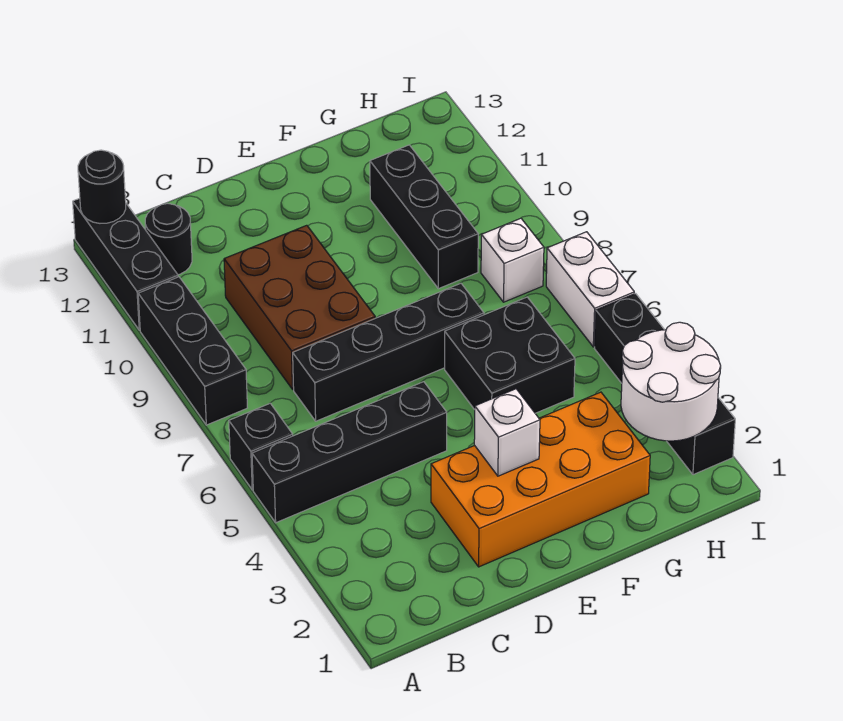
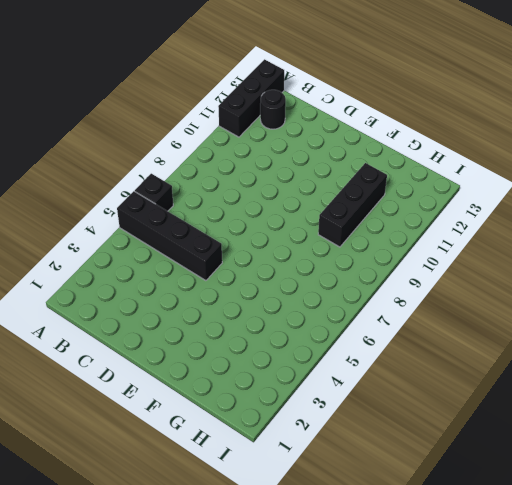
none -> black 1x3 brick [138,277,247,425]
none -> black 1x4 brick [293,284,484,421]
none -> brown 2x3 brick [224,225,375,389]

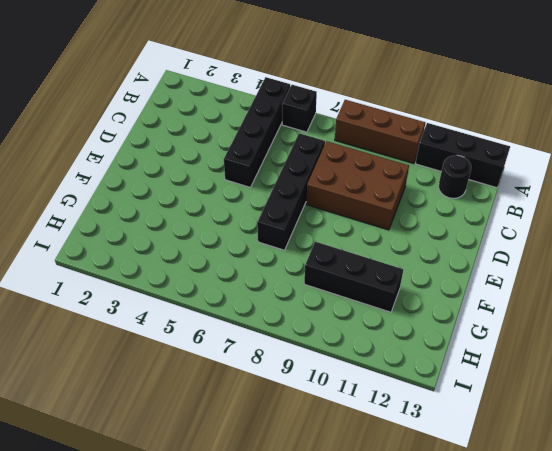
brown 1x3 brick [335,100,425,163] -> black 1x3 brick [138,277,247,425]
none -> orange 2x4 brick [431,392,650,567]
none -> black 2x2 brick [445,297,575,413]
none -> white 1x1 brick [481,218,544,302]

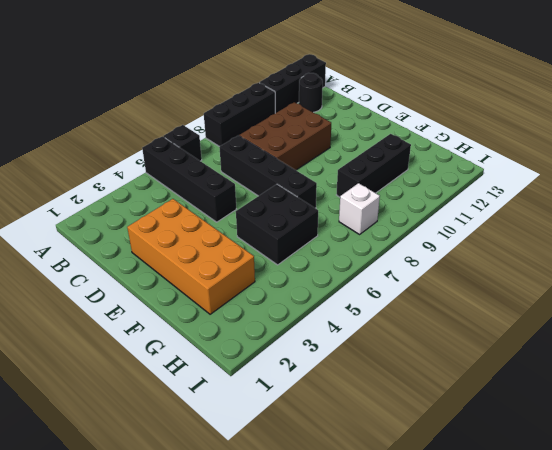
none -> black 1x4 brick [594,294,735,475]
none -> white 1x2 brick [546,232,634,347]
none -> black 1x1 round brick [78,150,126,223]

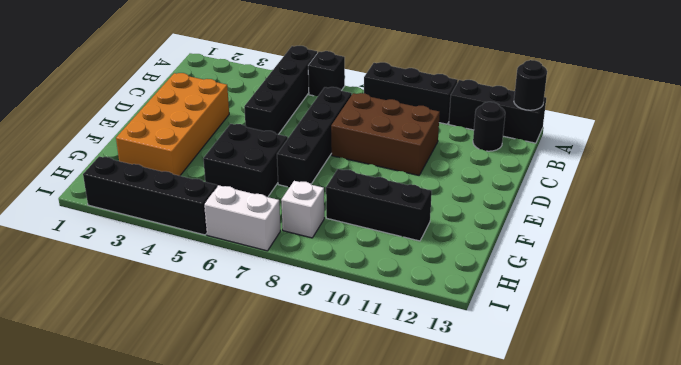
none -> white 1x1 brick [474,389,540,476]
none -> white 2x2 round brick [621,322,721,441]

